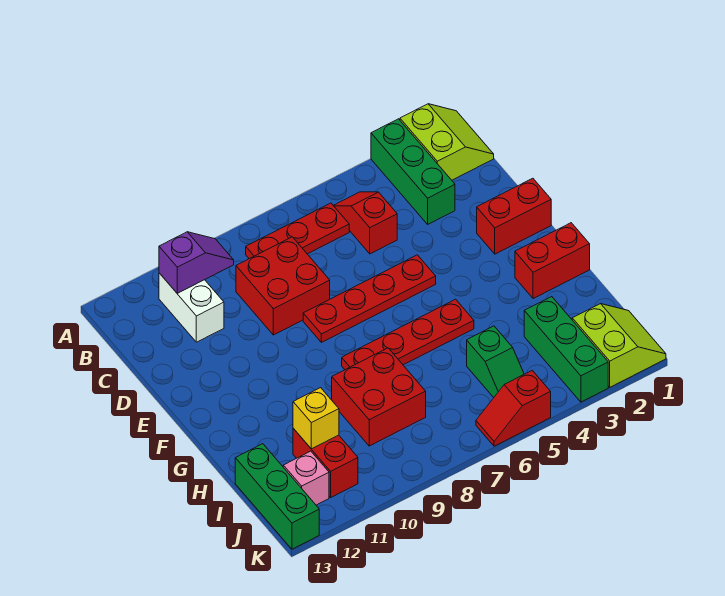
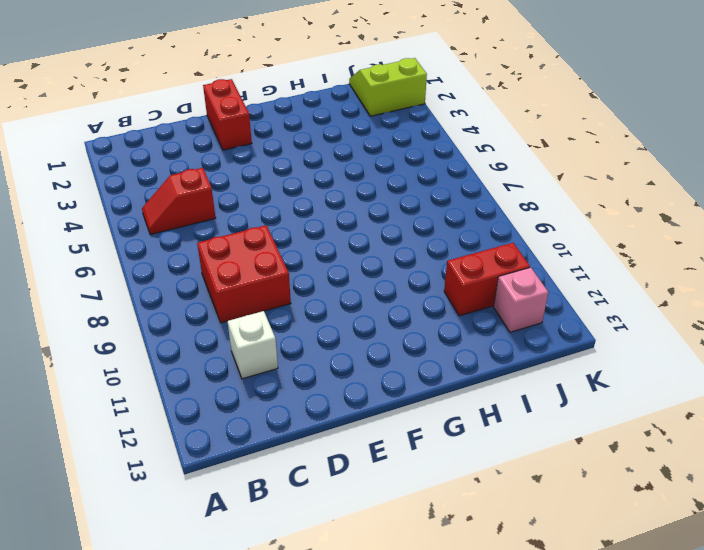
white 1x1 brick [227,311,278,379] -> white 1x2 brick [159,273,224,342]
none -> lime 2x2 slope [400,104,494,180]
none -> green 1x3 brick [371,119,455,224]
none -> red 1x3 plate [246,203,349,259]

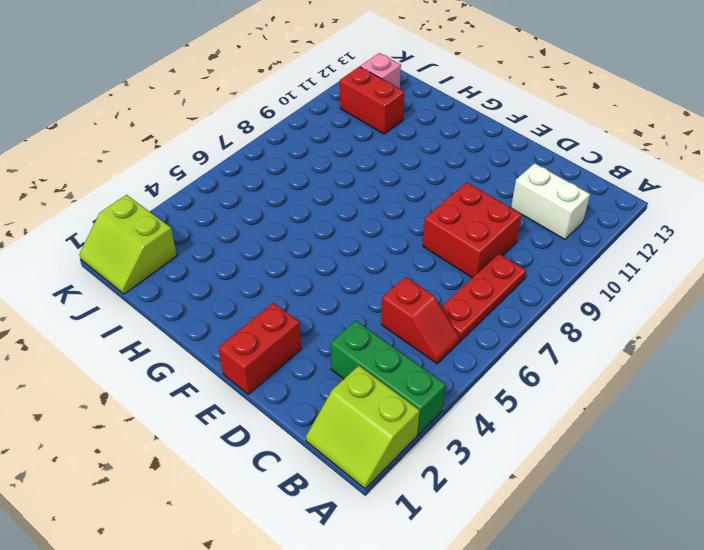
none -> red 1x4 plate [303,255,436,342]
none -> red 1x2 brick [515,223,590,299]
none -> red 1x4 plate [342,299,474,370]

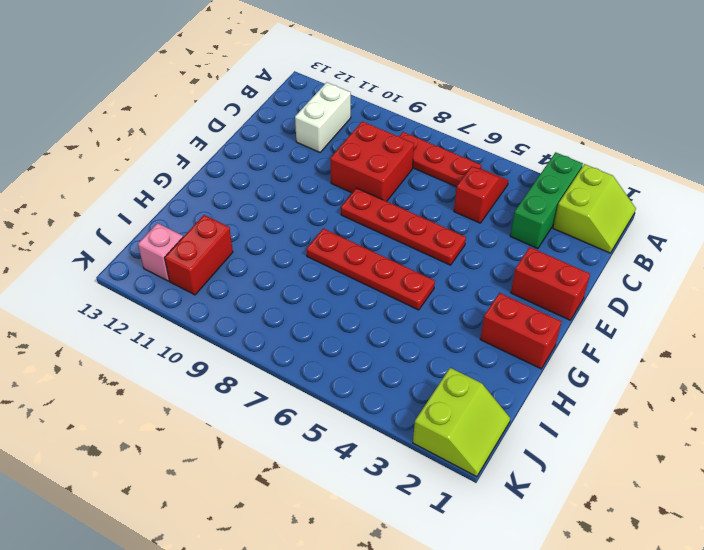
none -> red 2x2 brick [332,348,426,446]
none -> green 1x3 brick [524,297,608,402]
none -> green 1x2 slope [467,326,524,397]

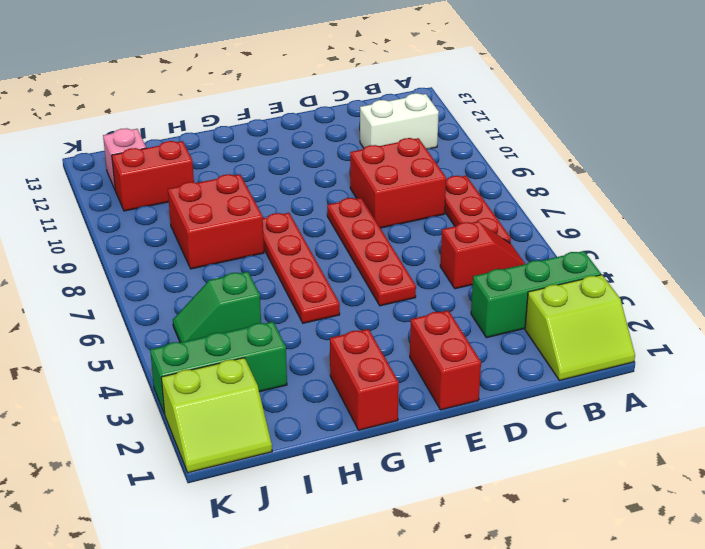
none -> green 1x3 brick [235,444,319,549]
none -> red 1x2 slope [476,370,551,446]
none -> purple 1x2 slope [159,232,234,293]

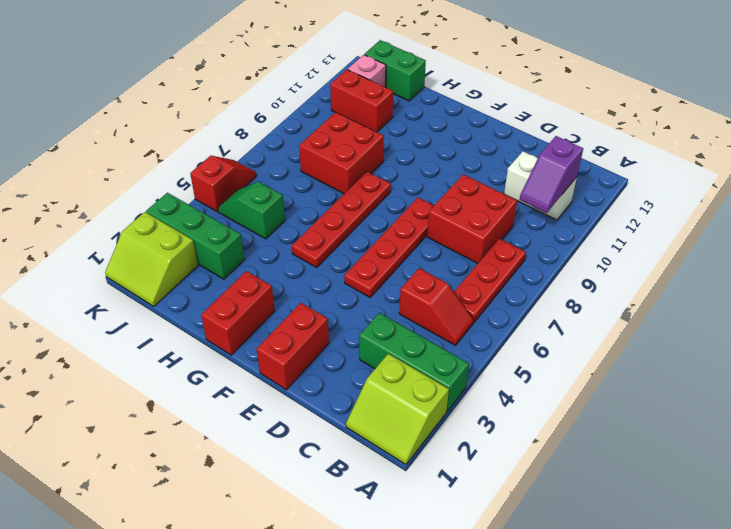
green 1x2 brick [365,40,426,101] -> green 1x3 brick [235,444,319,549]
none -> yellow 1x1 brick [293,388,339,449]

